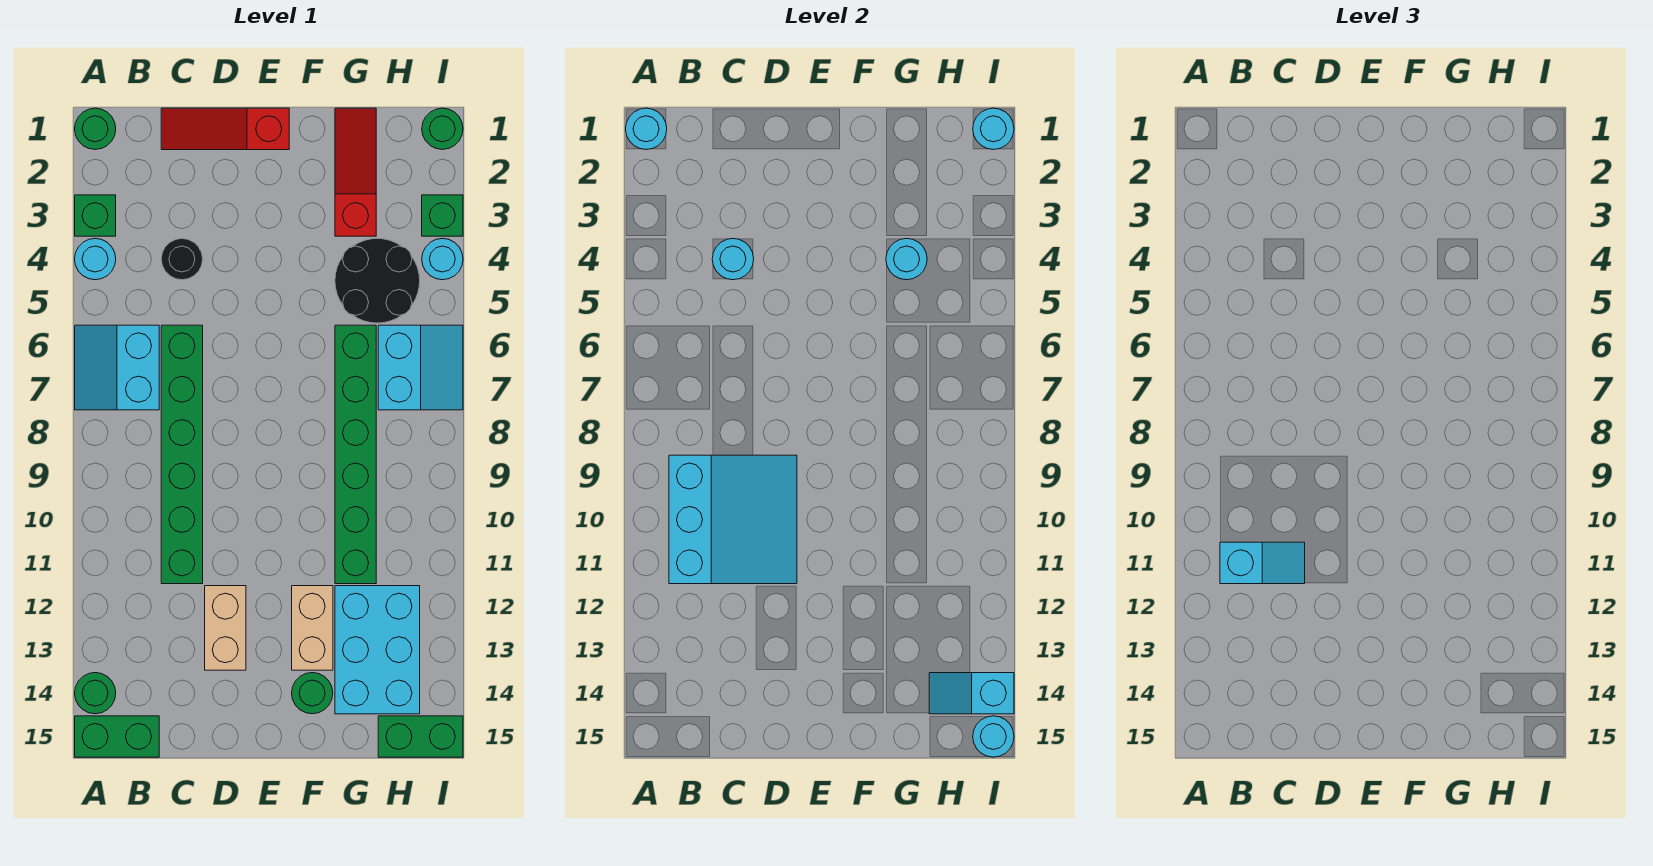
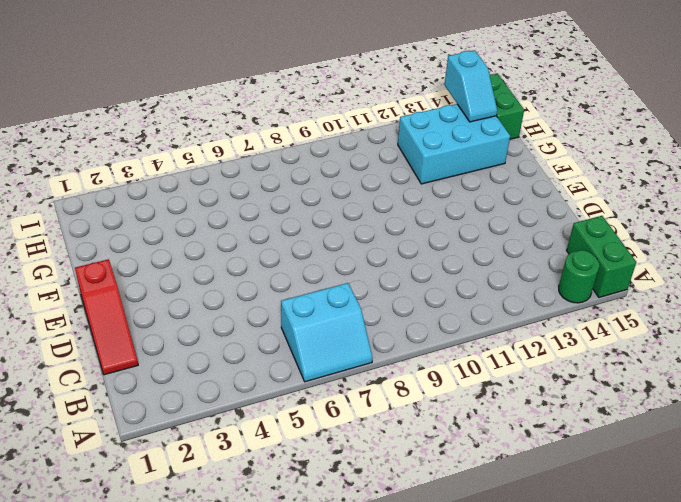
none -> green 1x1 round brick [75,108,116,149]
none -> green 1x1 brick [75,195,116,236]
none -> cyan 1x1 round brick [75,239,116,280]

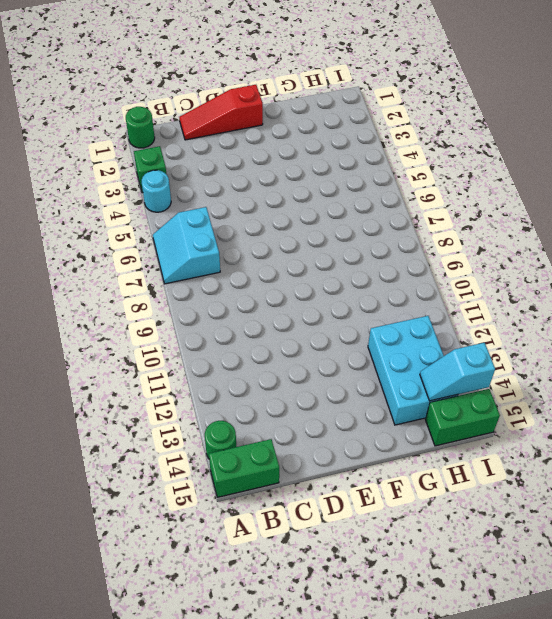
none -> black 1x1 round brick [161,239,203,280]
none -> green 1x6 brick [161,325,203,584]
none -> tan 1x2 brick [205,586,246,670]

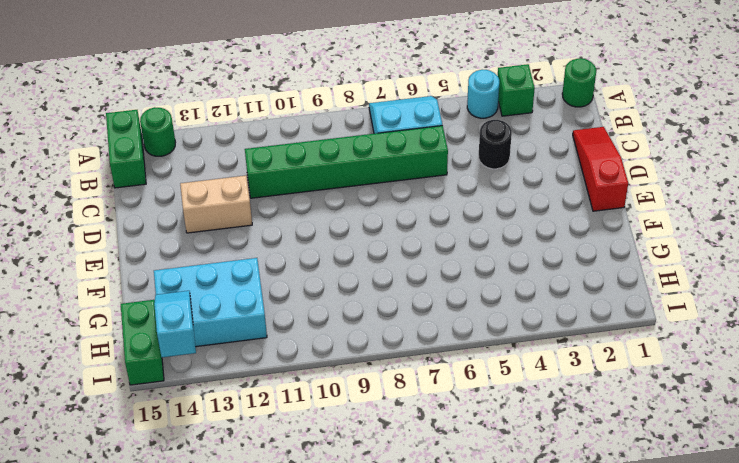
none -> tan 1x2 brick [292,586,333,670]
none -> green 1x1 round brick [292,673,333,714]
none -> red 1x3 slope [335,108,376,236]

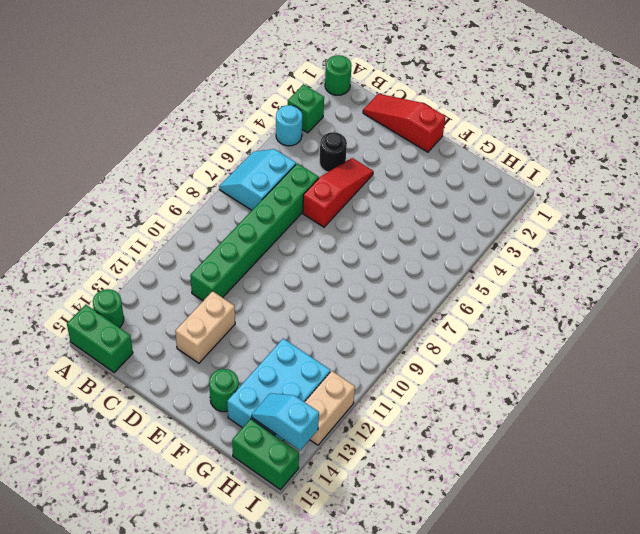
red 1x3 slope [303,158,373,227] -> red 1x3 slope moved to [335,108,376,236]
tan 1x2 brick [305,371,355,445] -> tan 1x2 brick moved to [292,586,333,670]
none -> black 2x2 round brick [335,238,420,323]
none -> green 1x6 brick [335,325,376,584]
none -> cyan 2x2 slope [378,325,463,410]

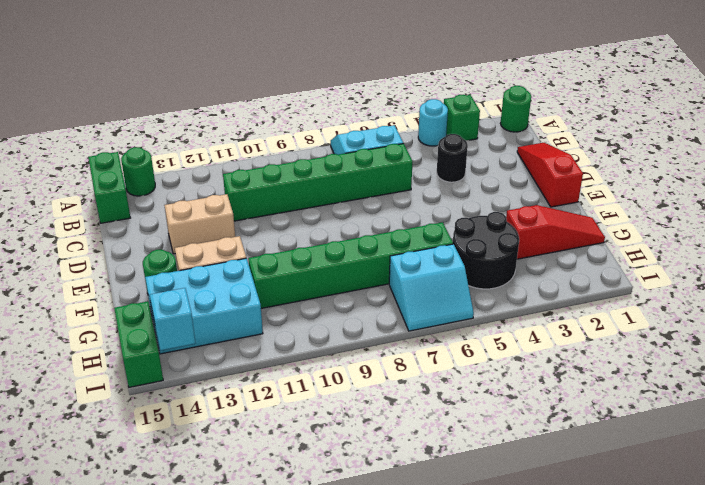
none -> green 1x1 round brick [422,108,463,150]
none -> green 1x1 brick [422,195,463,236]
none -> cyan 1x1 round brick [422,238,463,280]

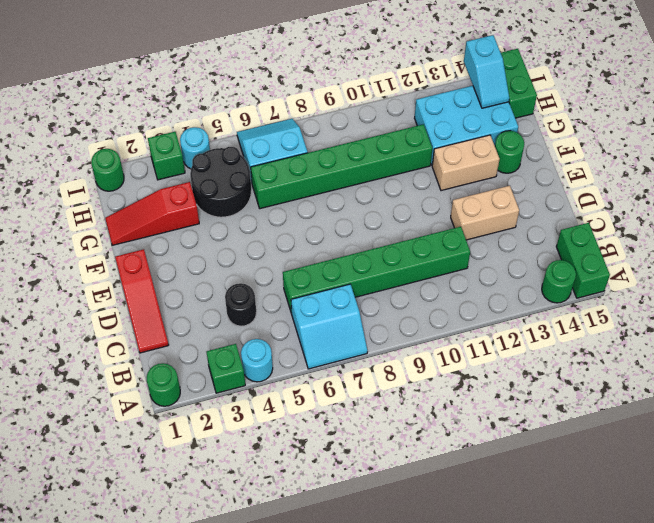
none -> cyan 1x1 round brick [626,108,667,149]
none -> cyan 3x3 slope [669,455,797,584]
none -> cyan 1x1 round brick [712,239,754,280]

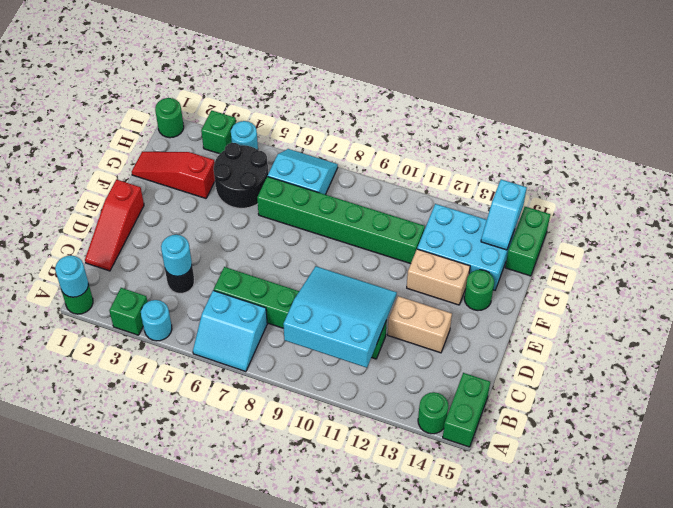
none -> cyan 1x1 round brick [886,238,927,280]
none -> cyan 1x1 round brick [973,108,1014,150]
none -> cyan 1x1 round brick [973,716,1014,757]

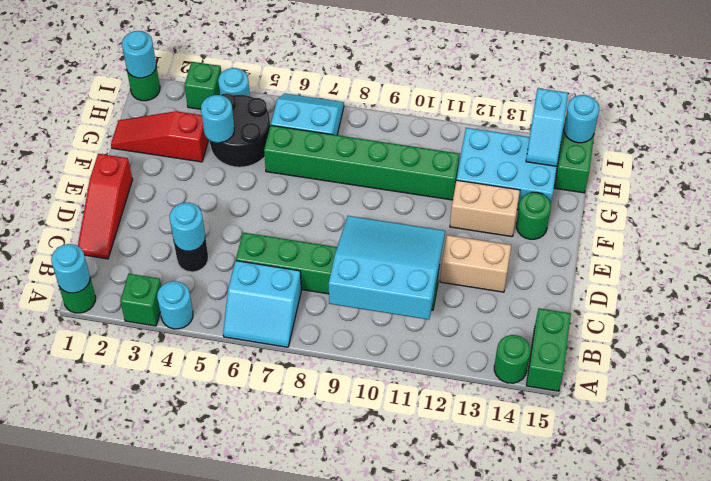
none -> cyan 1x2 slope [1220,542,1305,584]

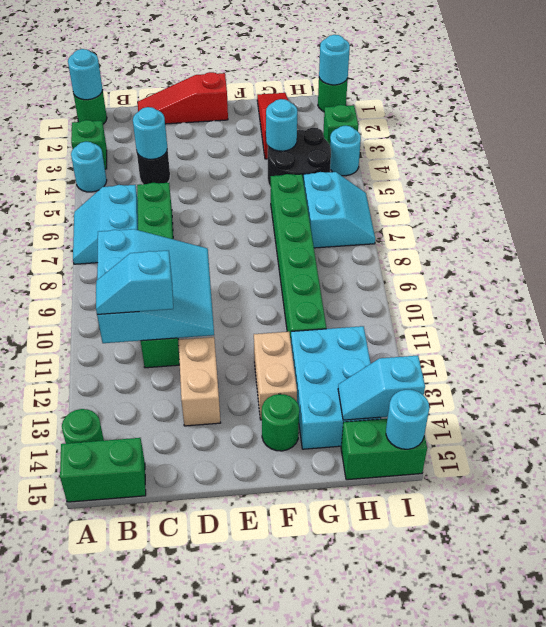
cyan 1x2 slope [96,250,173,314] -> cyan 1x2 slope turned to [1220,542,1305,584]

